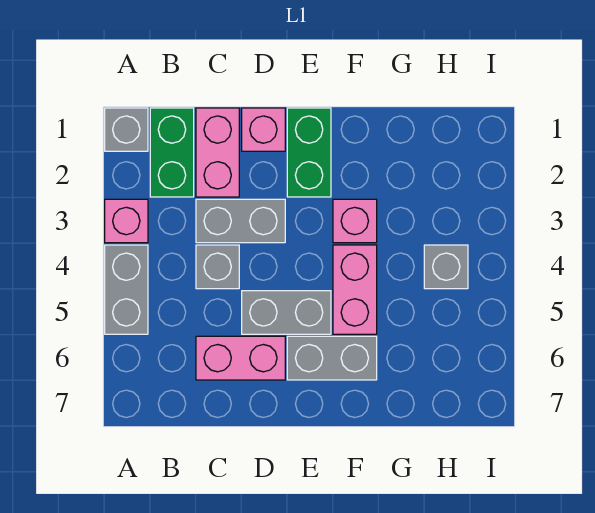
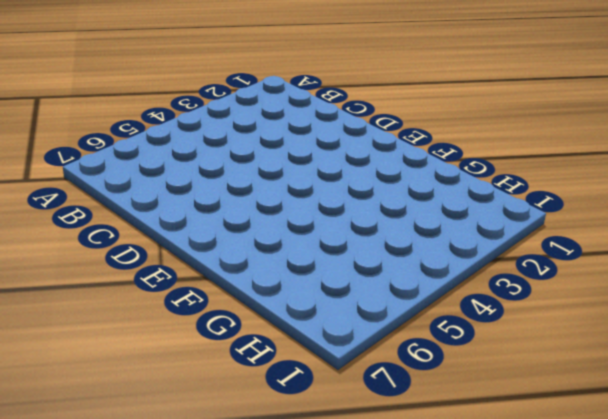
none -> grey 1x1 brick [105,108,148,151]
none -> pink 1x1 brick [105,199,148,243]
none -> grey 1x2 brick [105,245,148,334]

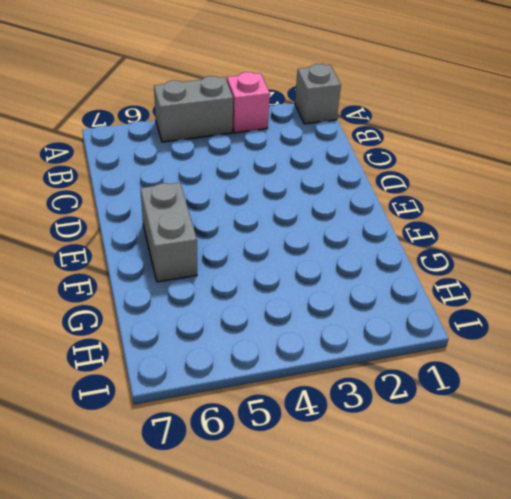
none -> green 1x2 brick [150,108,194,197]
none -> pink 1x2 brick [196,108,239,197]
none -> grey 1x2 brick [196,199,285,243]

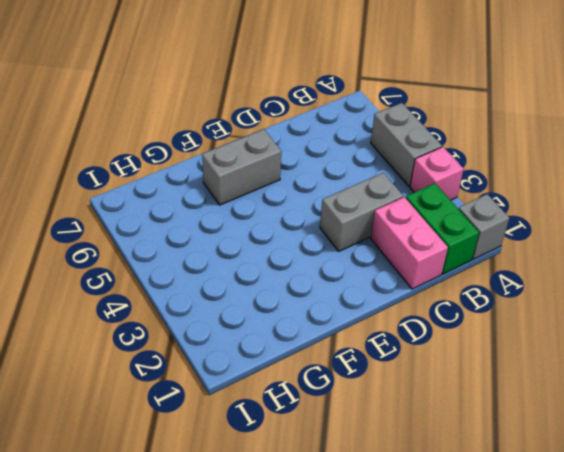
none -> grey 1x1 brick [196,245,239,289]
none -> pink 1x2 brick [196,336,285,380]
none -> pink 1x1 brick [242,108,285,151]

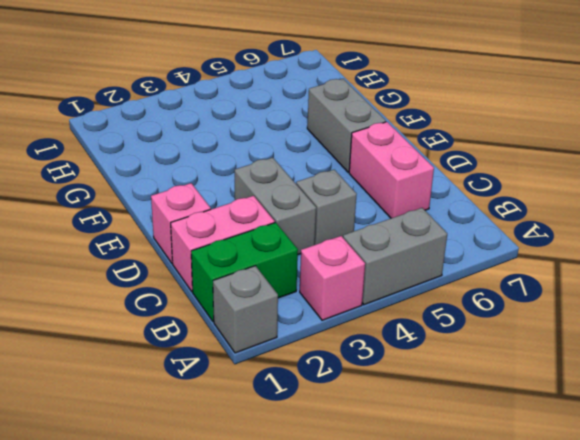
none -> grey 1x2 brick [242,291,331,334]
none -> green 1x2 brick [287,108,331,197]
none -> pink 1x1 brick [333,199,377,243]

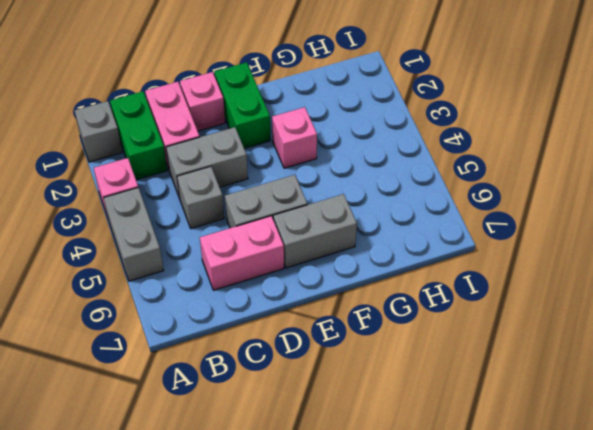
none -> pink 1x2 brick [333,245,377,334]
none -> grey 1x1 brick [424,245,468,289]

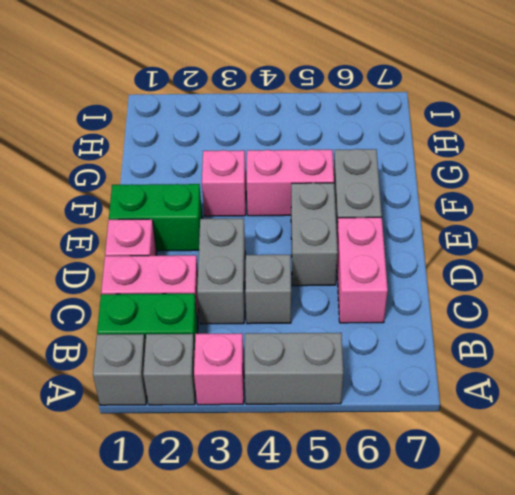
grey 1x1 brick [143,334,195,405] -> grey 1x1 brick moved to [424,245,468,289]

